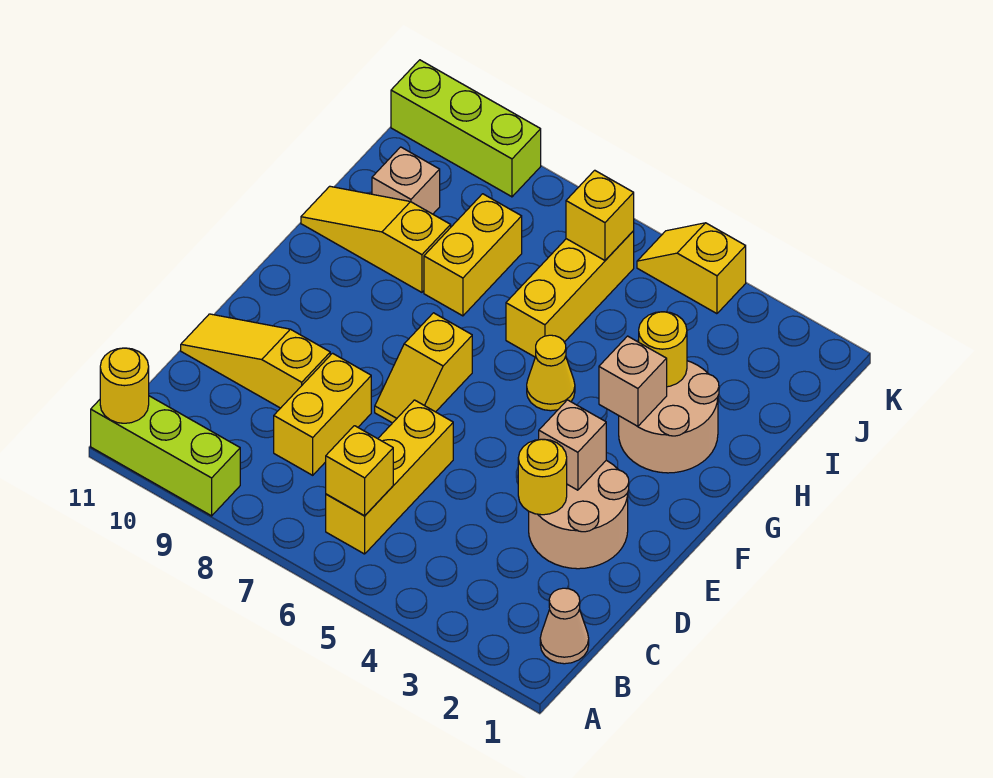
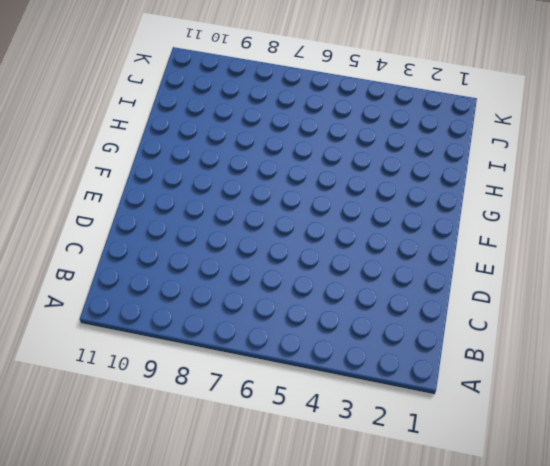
none -> lime 1x3 brick [91,396,240,516]
none -> tan 1x1 cone [540,588,589,664]
none -> yellow 1x3 brick [326,400,453,554]

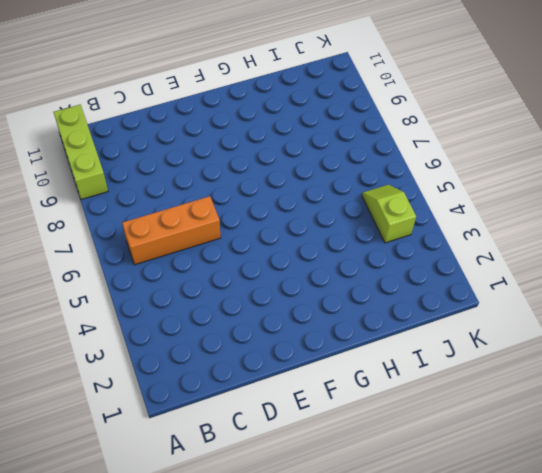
orange 1x3 brick [122,196,221,265] -> yellow 1x3 brick [326,400,453,554]
lime 1x2 slope [362,185,416,243] -> none
none -> tan 1x1 cone [540,588,589,664]
none -> yellow 1x2 brick [274,353,371,475]
none -> tan 2x2 round brick [529,460,629,569]

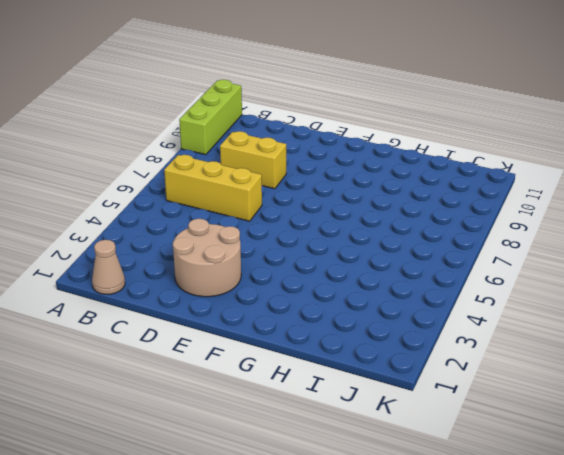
none -> yellow 1x3 slope [181,314,330,408]
none -> yellow 1x2 slope [375,313,472,423]
none -> tan 2x2 round brick [619,361,719,473]

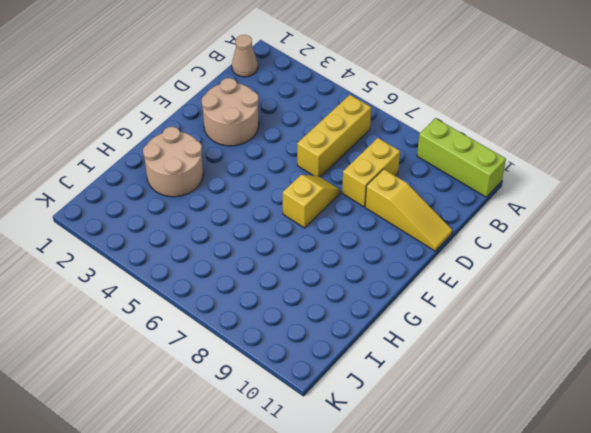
none -> yellow 1x1 cone [527,335,575,411]
none -> yellow 1x3 brick [506,231,634,357]
none -> yellow 1x2 brick [424,194,522,316]

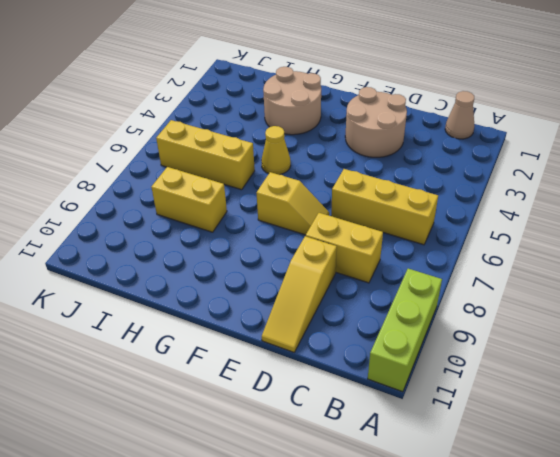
none -> yellow 1x3 slope [301,186,451,292]
none -> tan 1x1 brick [372,147,440,214]
none -> yellow 1x2 slope [637,223,746,314]

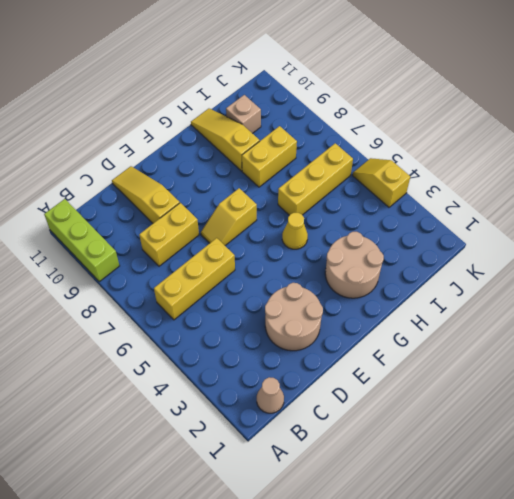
none -> lime 1x3 brick [391,60,541,197]
none -> yellow 1x1 round brick [100,348,149,423]
none -> yellow 1x1 brick [326,426,393,516]

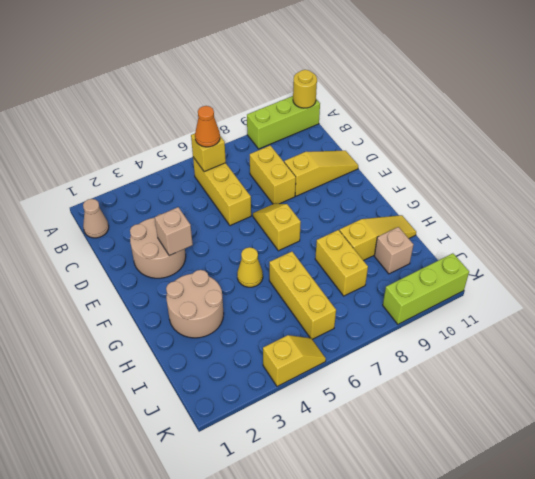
orange 1x1 cone [195,106,220,147] -> none
none -> yellow 1x1 round brick [518,439,567,515]
none -> tan 1x1 brick [599,336,667,426]
none -> yellow 1x1 round brick [639,312,687,387]

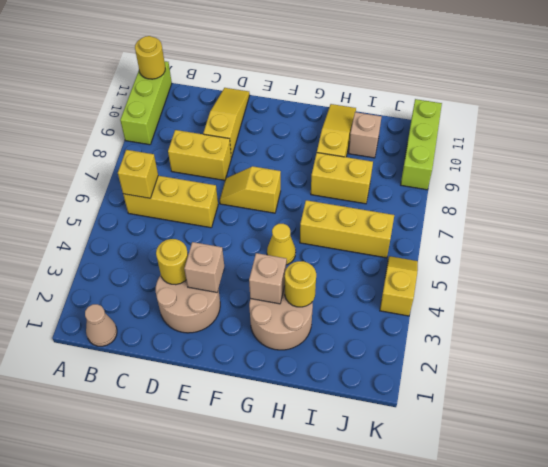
none -> yellow 1x1 brick [566,170,634,260]

